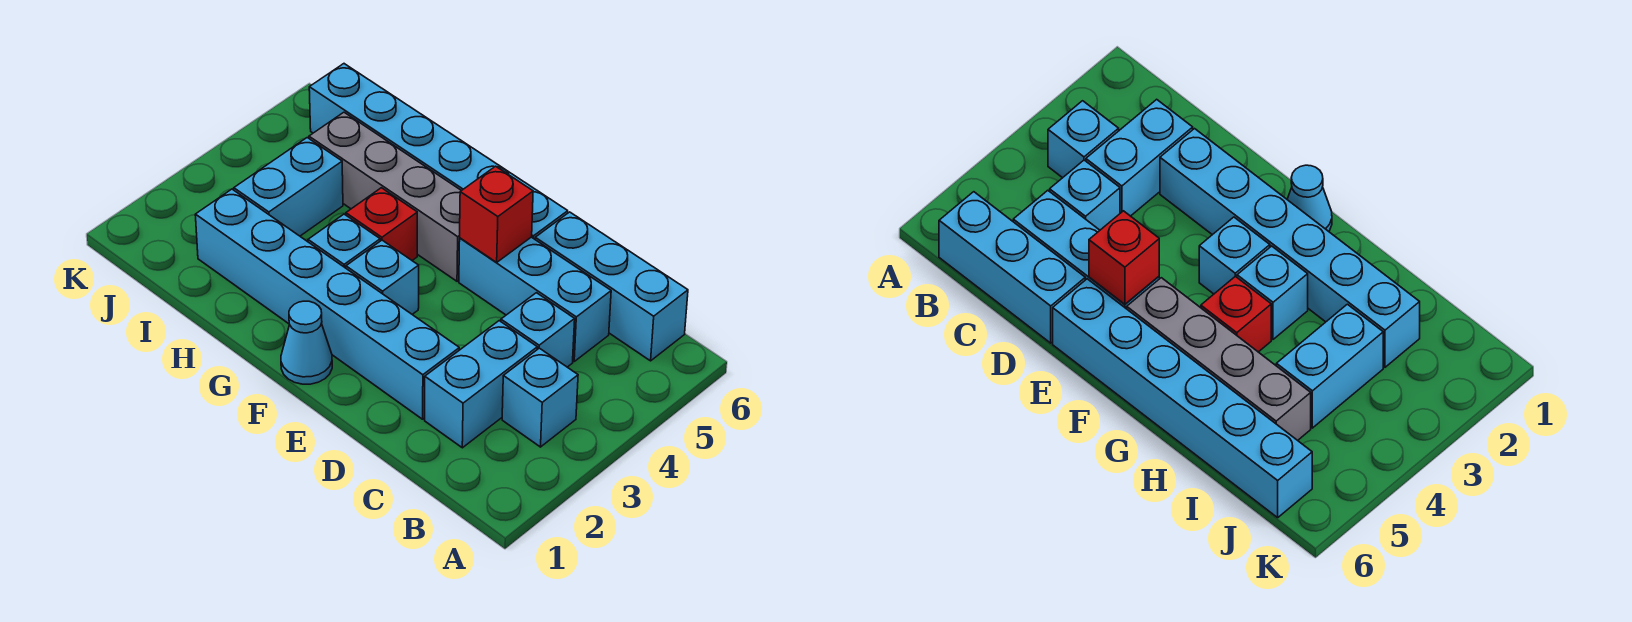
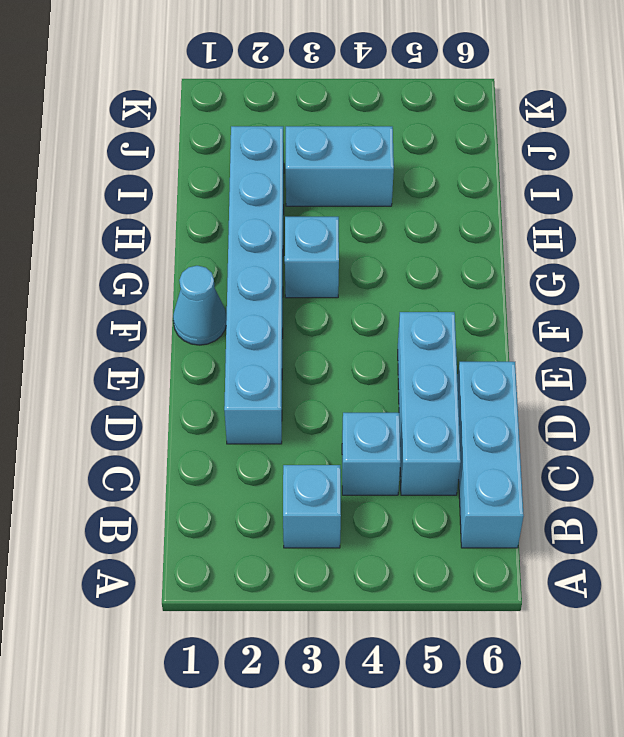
none -> cyan 1x2 brick [425,321,537,448]
none -> cyan 1x6 brick [309,64,568,239]
none -> cyan 1x1 brick [346,240,419,314]

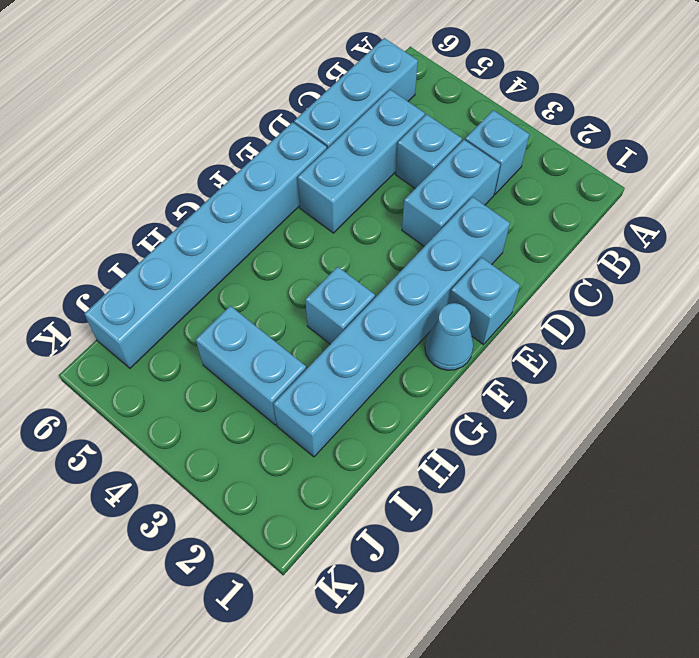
cyan 1x2 brick [402,140,500,246] -> cyan 1x2 brick turned to [425,321,537,448]
cyan 1x1 brick [449,257,520,345] -> cyan 1x1 brick moved to [346,240,419,314]
none -> grey 1x4 brick [309,112,461,281]
none -> red 1x1 brick [346,188,417,260]
none -> red 1x1 brick [460,166,533,263]

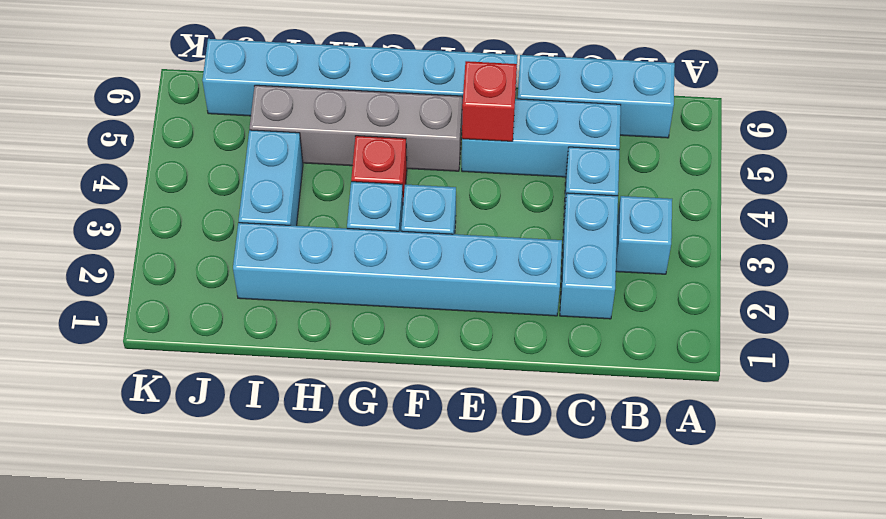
none -> cyan 1x1 cone [281,301,332,384]

